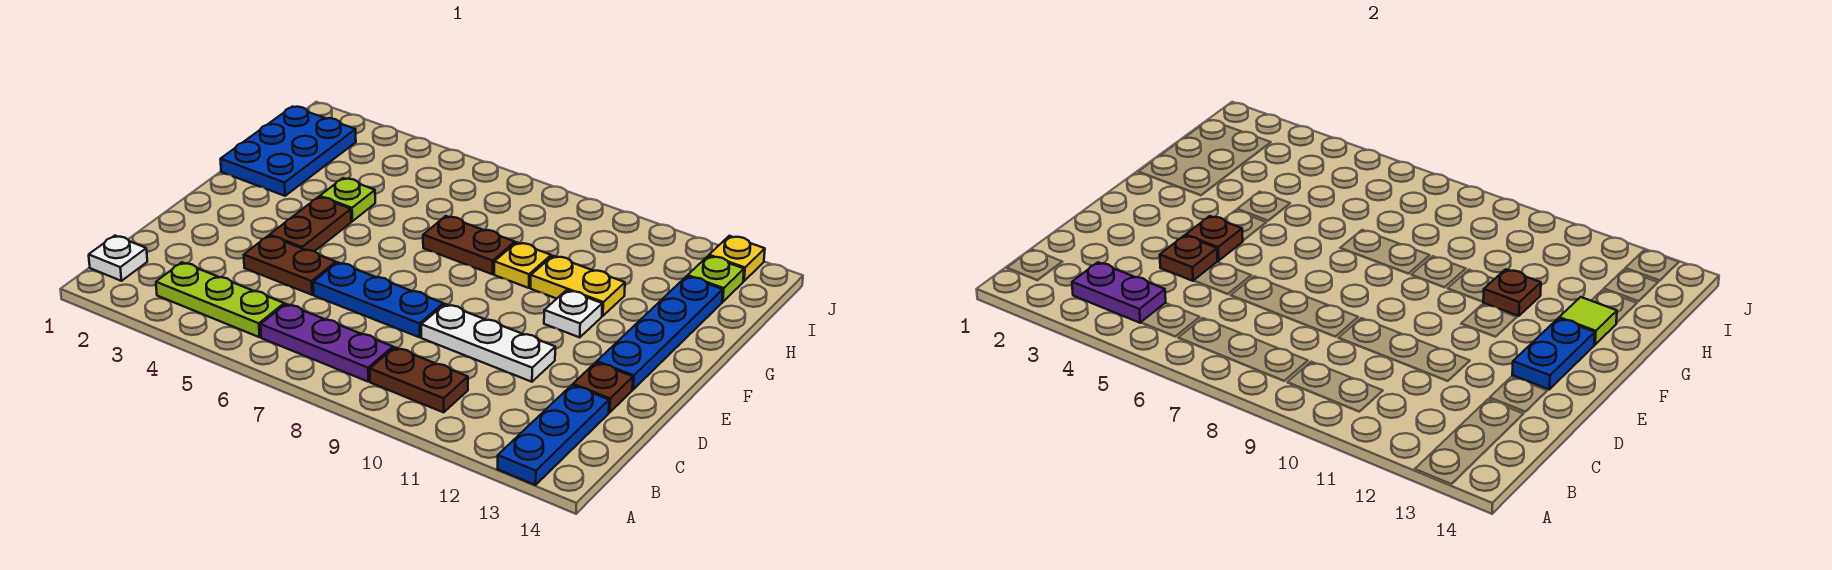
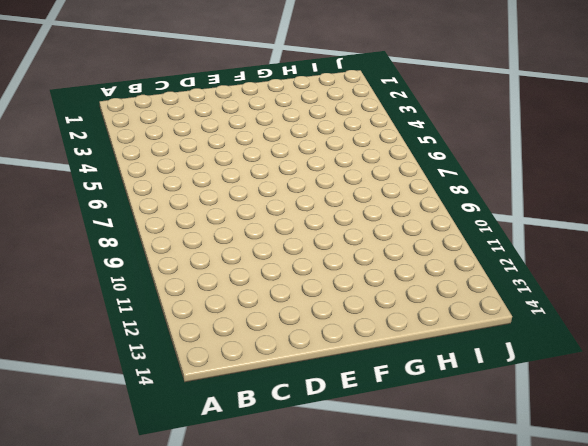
none -> blue 1x3 plate [498,385,609,485]
none -> white 1x1 plate [89,236,147,281]
none -> lime 1x3 plate [156,262,284,337]

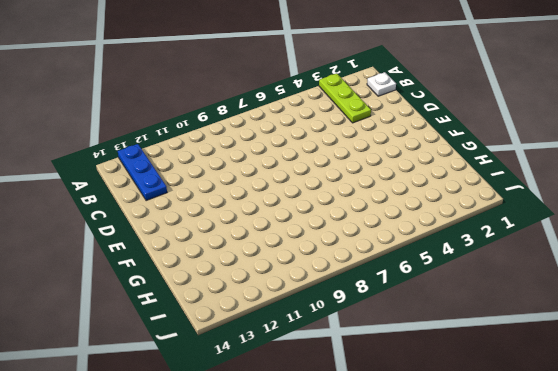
lime 1x3 plate [319,73,371,123] -> lime 1x3 plate turned to [156,262,284,337]
none -> purple 1x3 plate [261,304,393,382]
none -> brown 1x2 plate [370,347,468,412]
none -> brown 1x2 plate [244,236,336,295]

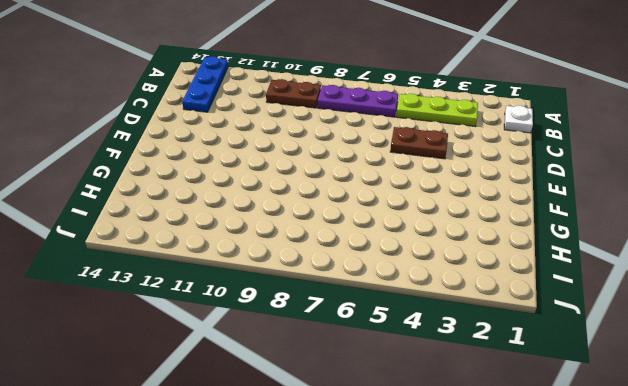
none -> blue 1x3 plate [313,262,443,337]
none -> white 1x3 plate [421,304,555,382]
none -> brown 1x1 plate [573,362,633,412]

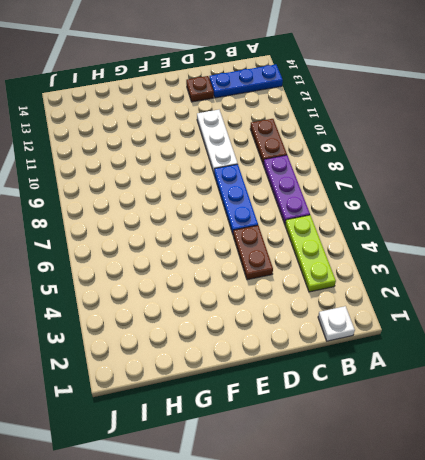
none -> brown 1x2 plate [270,197,351,251]
none -> blue 1x4 plate [597,276,723,389]
none -> white 1x1 plate [544,290,602,337]

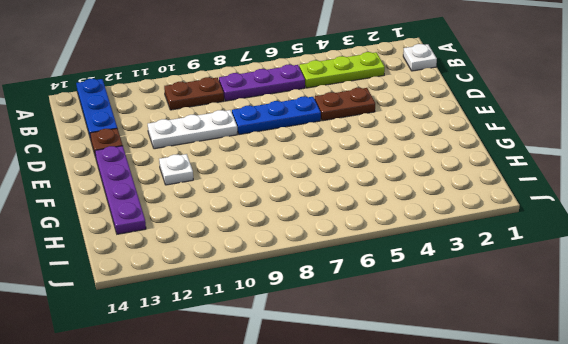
purple 1x4 plate [95,146,146,234] -> blue 1x4 plate [597,276,723,389]
none -> brown 1x2 plate [270,197,351,251]
none -> blue 2x3 plate [221,107,356,196]
none -> lime 1x1 plate [320,178,375,221]

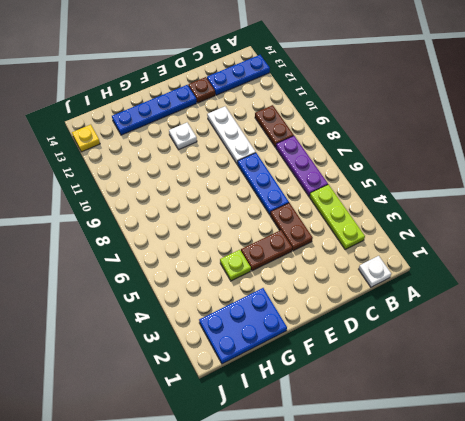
none -> brown 1x2 plate [423,216,515,274]
none -> yellow 1x1 plate [494,242,551,288]
none -> yellow 1x2 plate [531,256,625,316]

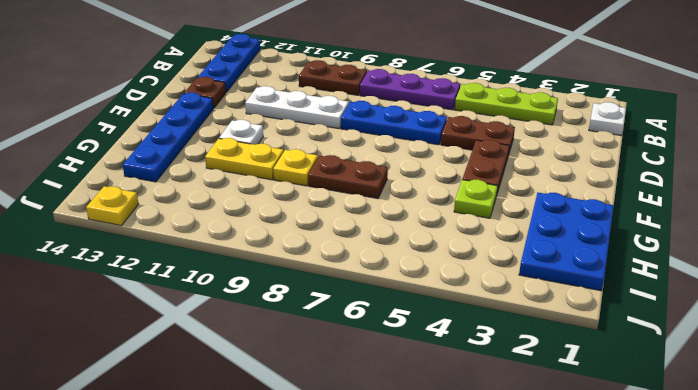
none -> lime 1x1 plate [688,256,744,302]
none -> purple 1x2 plate [1072,262,1166,323]
none -> brown 1x1 plate [1160,236,1218,281]

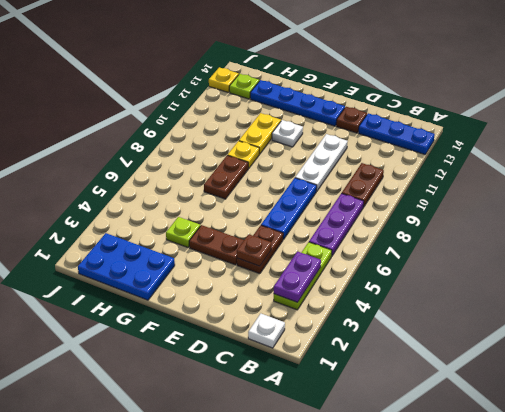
none -> brown 1x1 plate [1186,216,1243,261]
none -> blue 1x2 plate [1512,318,1595,389]
none -> brown 1x1 plate [1483,269,1541,316]

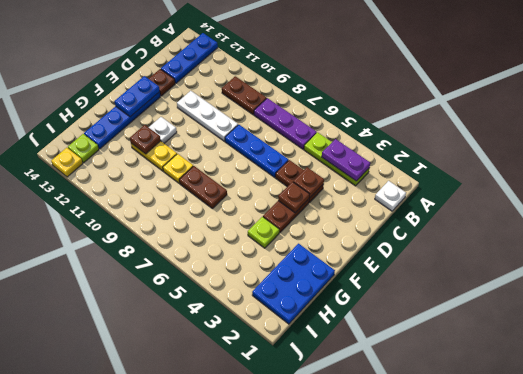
none -> lime 1x1 tile [1559,297,1617,345]

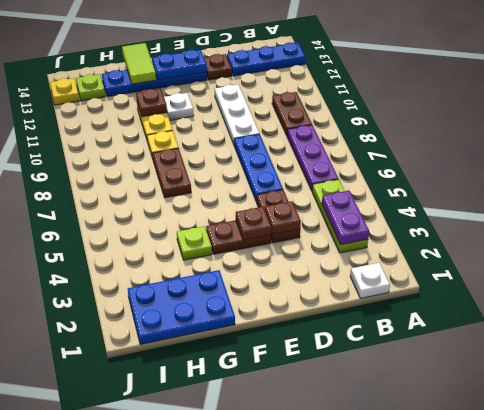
lime 1x2 tile [122,43,156,84] -> lime 1x1 tile [1559,297,1617,345]

